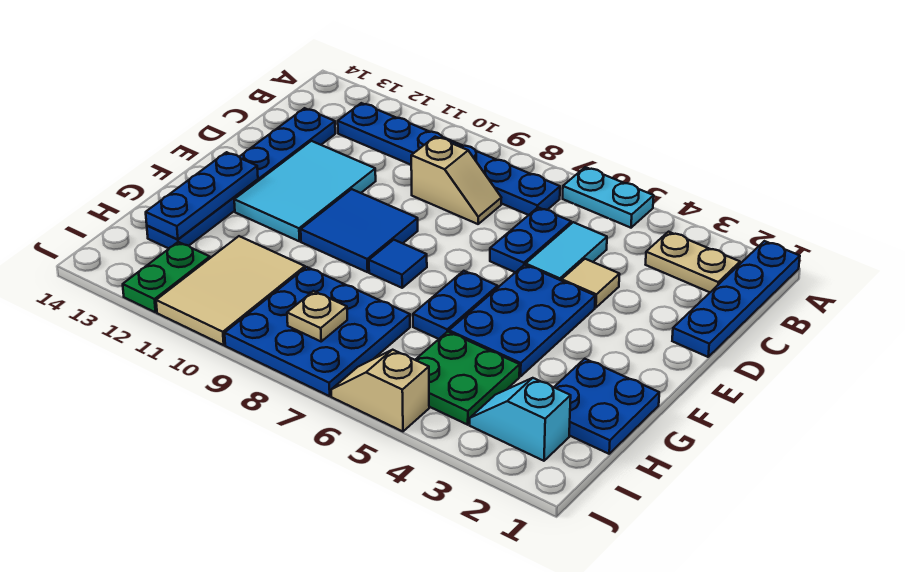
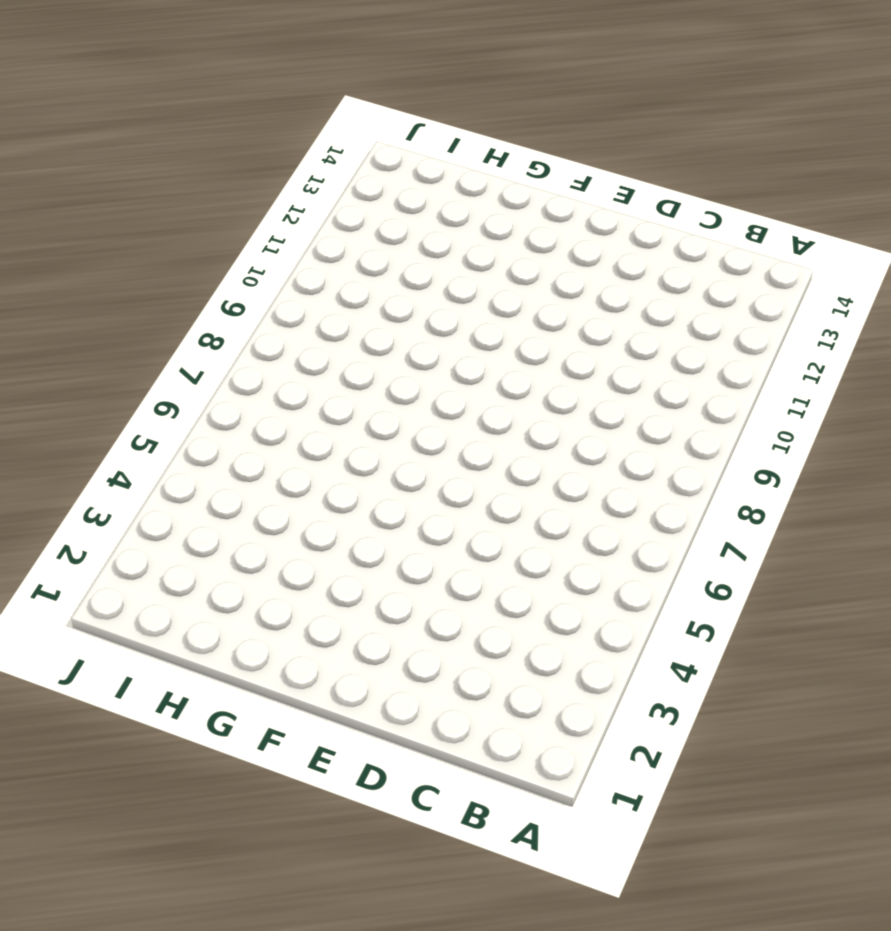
none -> blue 1x4 plate [672,241,800,357]
none -> cyan 1x2 plate [563,167,654,228]
none -> tan 1x2 plate [646,232,740,292]

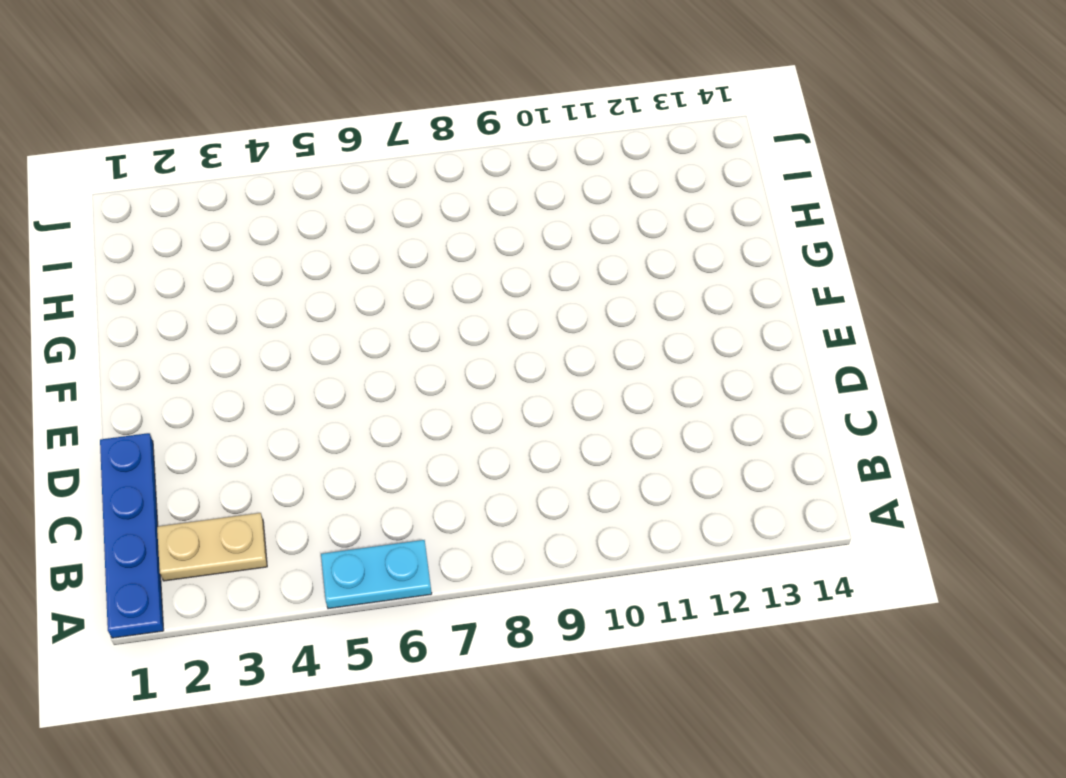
none -> blue 1x6 plate [338,103,560,215]
none -> cyan 1x2 tile [526,222,607,281]
none -> blue 1x2 plate [490,207,571,272]

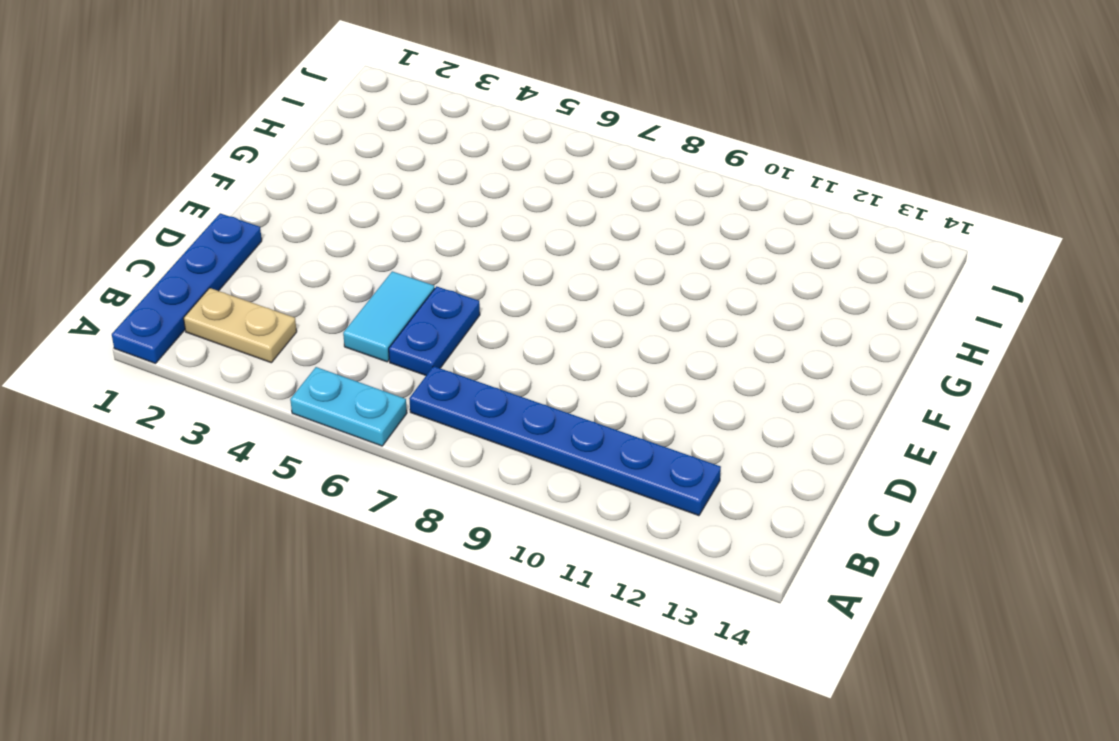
none -> tan 1x2 slope [411,137,501,224]
none -> blue 1x6 plate [147,108,335,248]
none -> tan 1x1 tile [562,259,620,308]

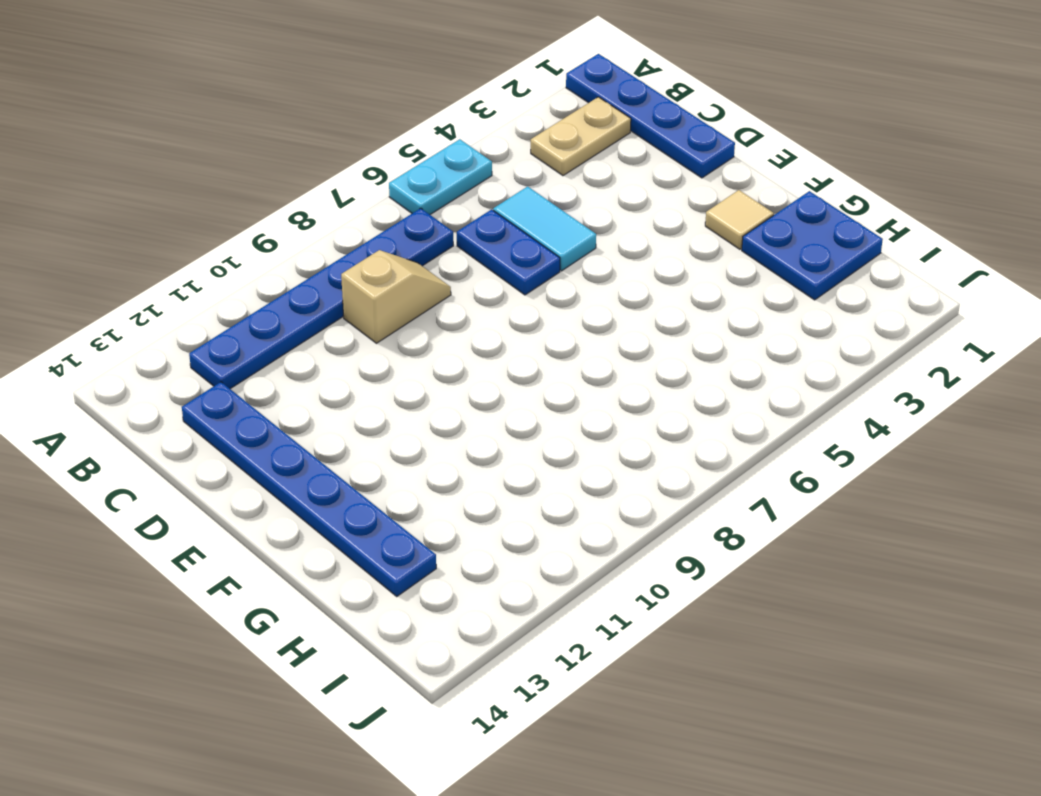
tan 1x1 tile [705,190,774,249] -> tan 1x1 tile moved to [562,259,620,308]
none -> cyan 2x3 tile [234,141,376,241]
none -> blue 2x3 plate [449,265,595,376]
none -> blue 2x2 tile [301,189,418,272]

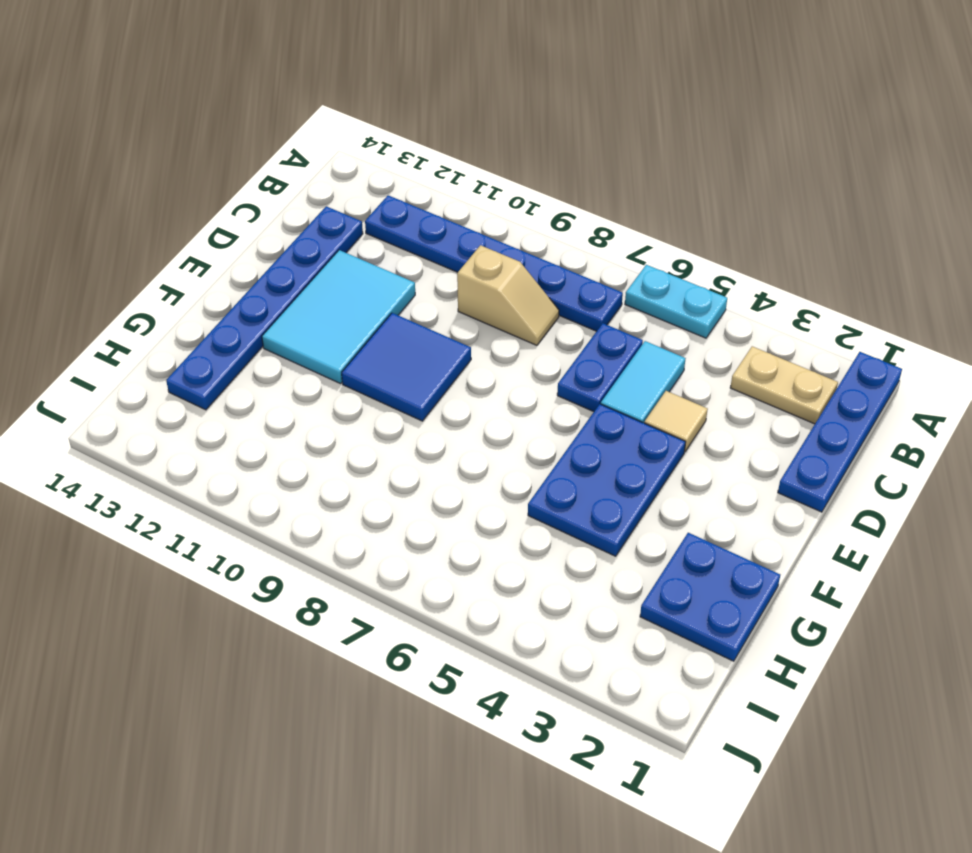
none -> blue 1x2 plate [413,271,498,339]
none -> blue 1x1 tile [369,240,427,288]
none -> green 2x2 plate [415,332,520,425]

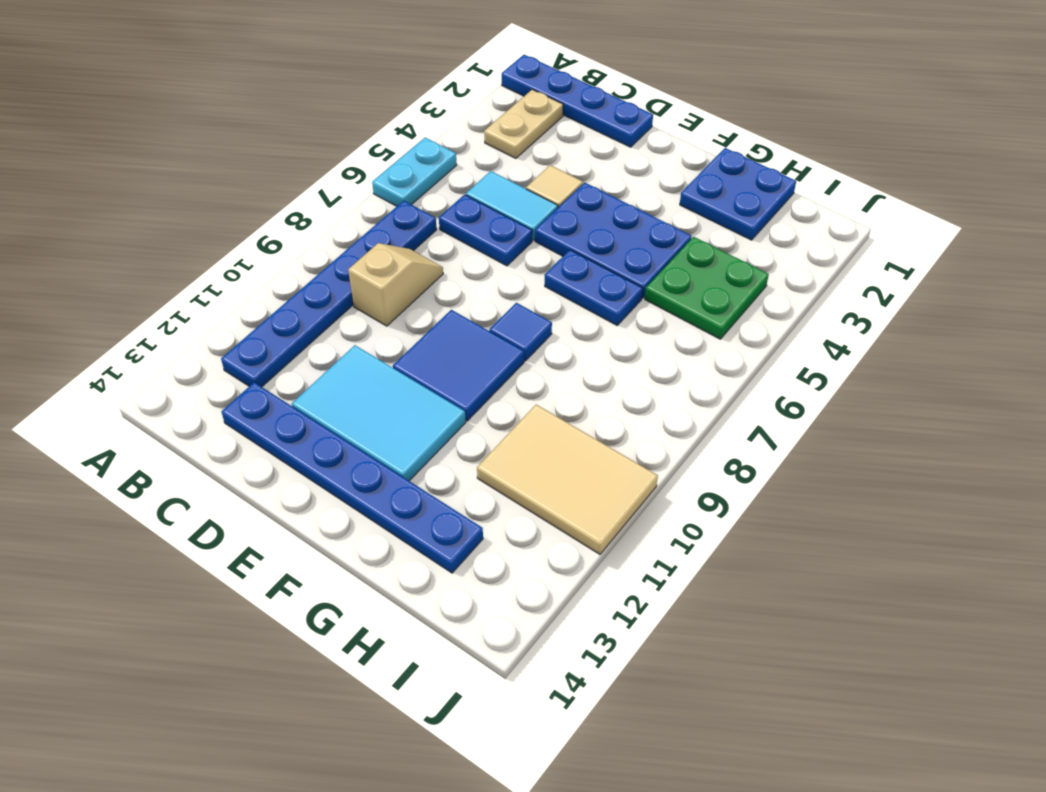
none -> blue 3x3 plate [225,267,410,396]
none -> cyan 1x2 slope [470,378,571,461]
none -> green 1x2 plate [123,242,210,312]

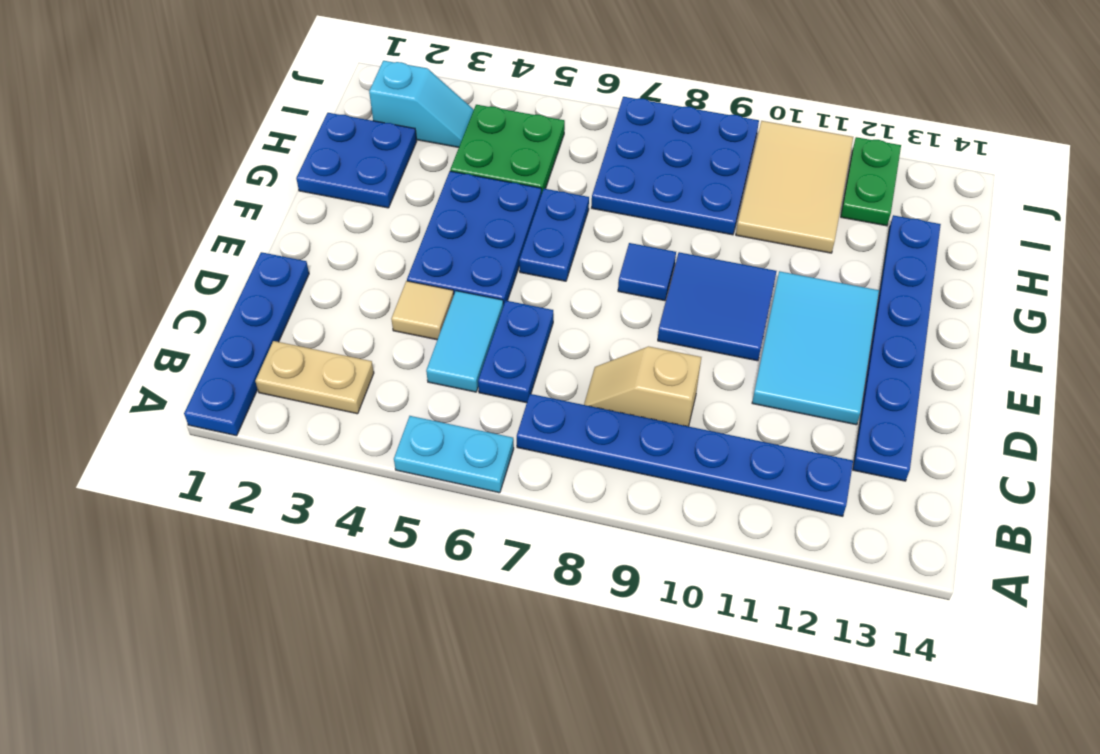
none -> tan 1x2 slope [331,350,429,431]
none -> blue 1x3 plate [146,152,258,239]
none -> tan 1x1 plate [287,291,347,341]

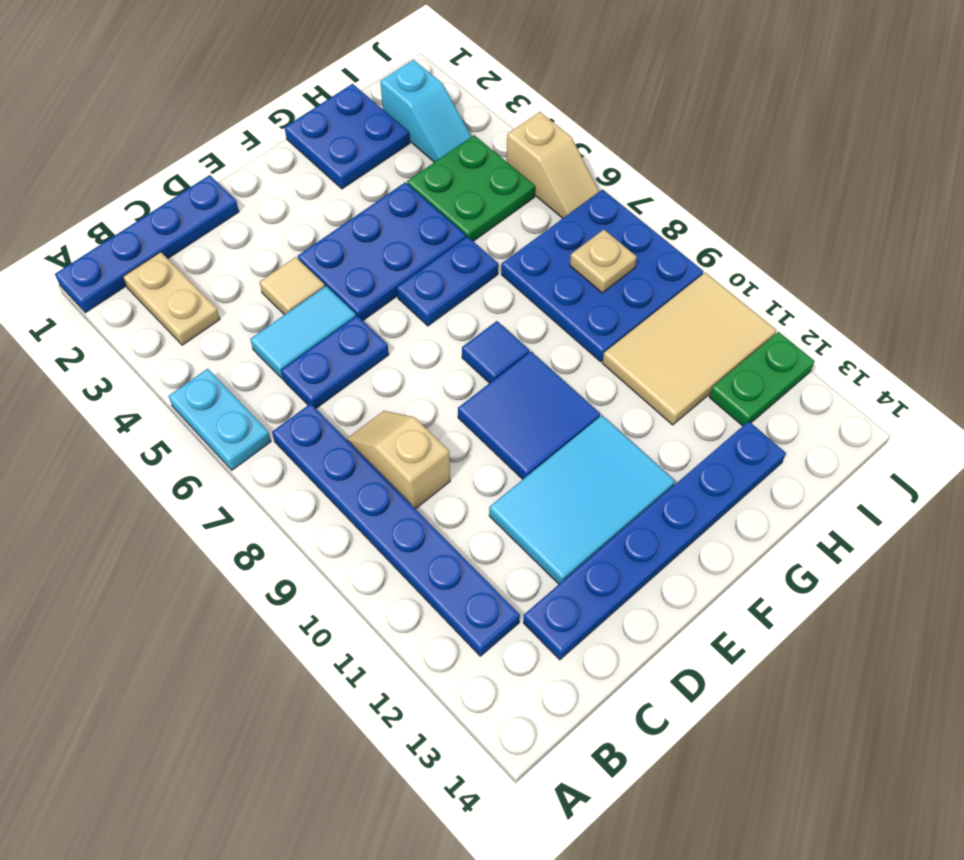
none -> blue 1x3 plate [146,152,258,239]

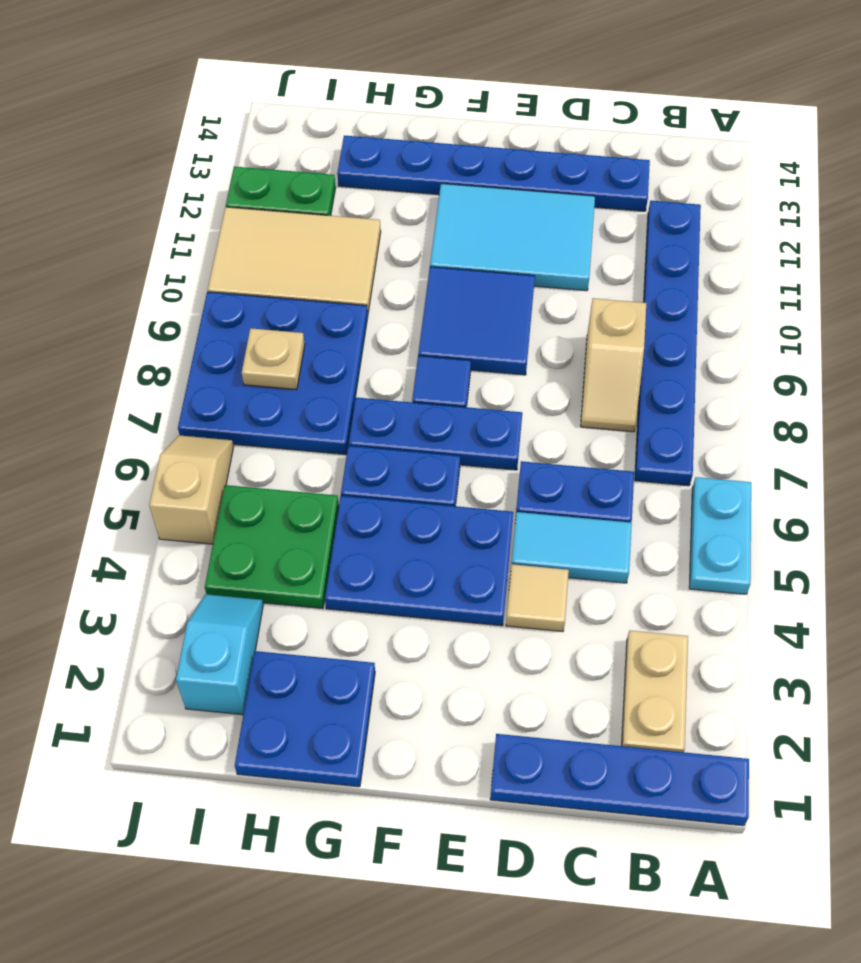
blue 1x3 plate [348,397,522,470] -> blue 1x3 plate moved to [146,152,258,239]

